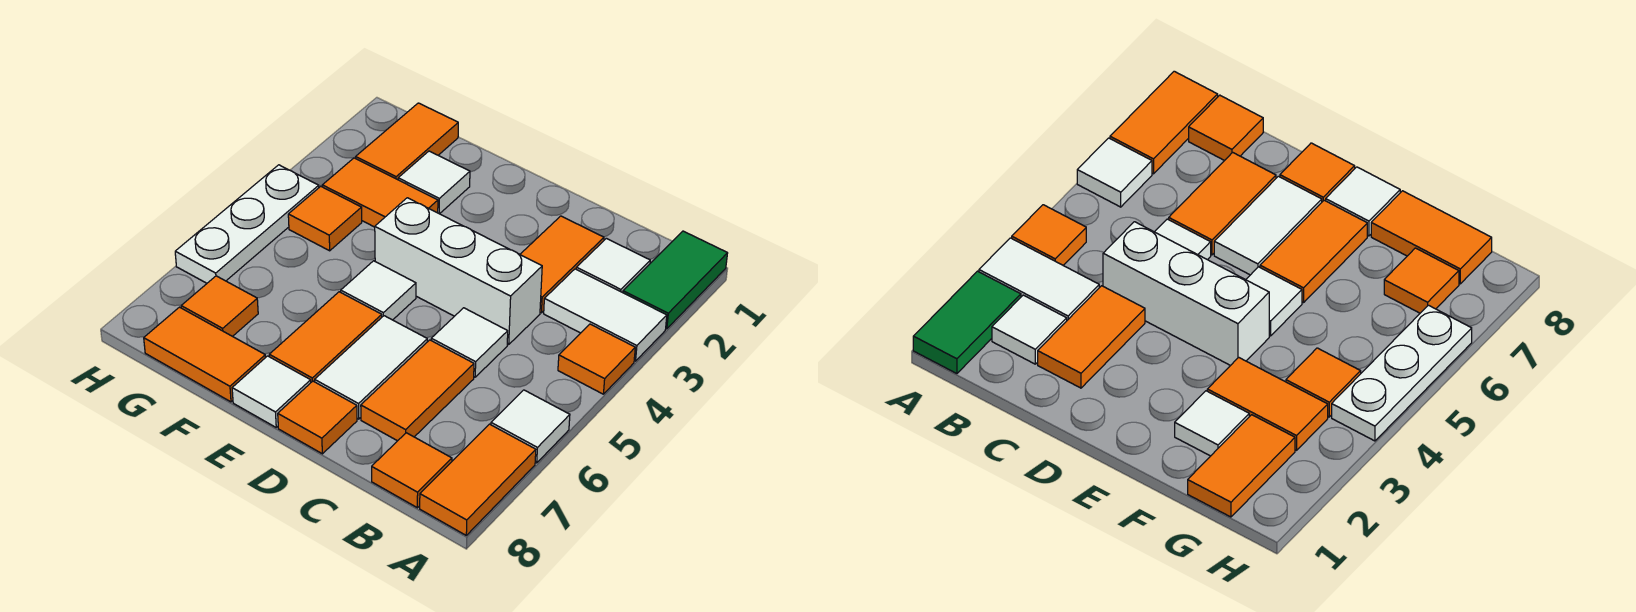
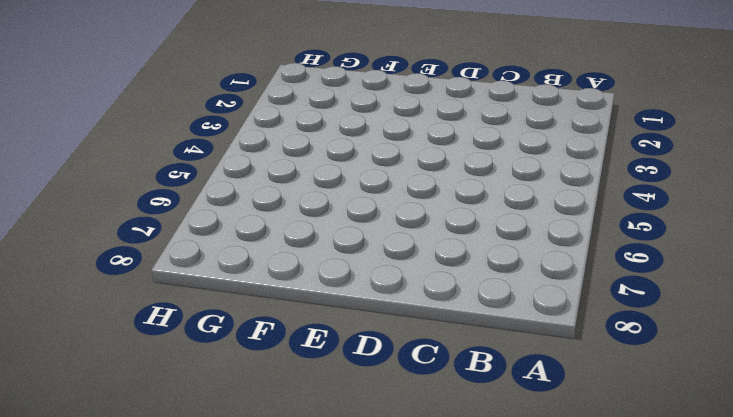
none -> green 1x2 tile [623,231,728,329]
none -> white 1x2 tile [544,269,667,361]
none -> orange 1x1 tile [558,324,635,394]

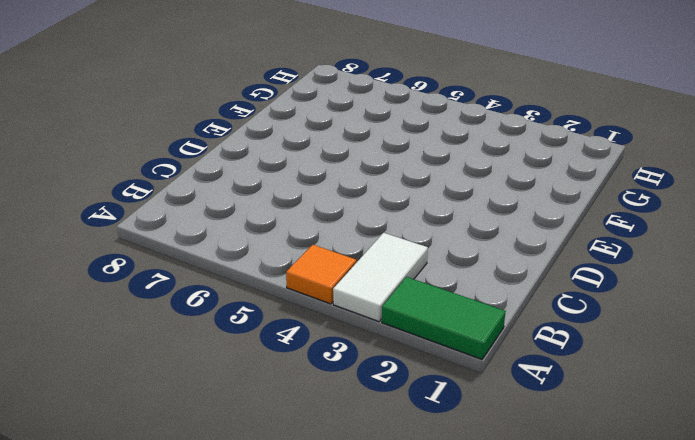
none -> white 1x1 tile [491,390,570,463]
none -> orange 1x2 tile [420,424,536,535]
none -> white 1x1 tile [576,238,650,293]

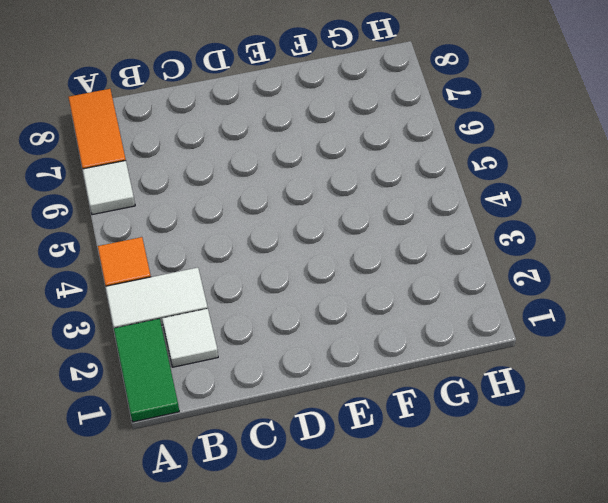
none -> orange 1x1 tile [372,433,452,508]
none -> orange 1x2 tile [520,216,604,313]
none -> white 1x3 brick [375,198,542,344]

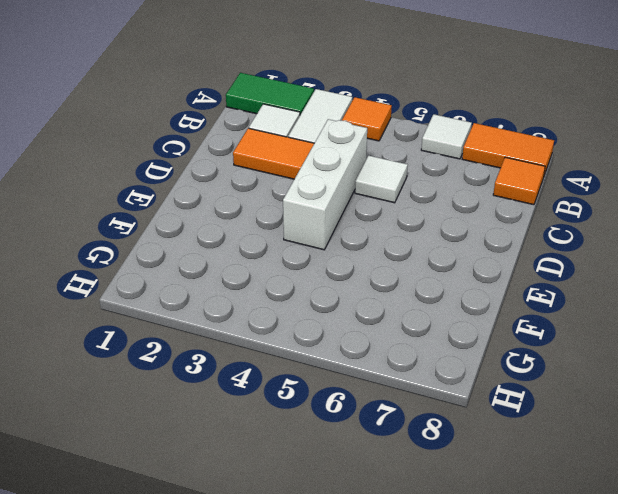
none -> orange 1x2 tile [361,340,474,441]
none -> white 1x2 tile [315,316,427,419]
none -> orange 1x1 tile [278,381,357,454]

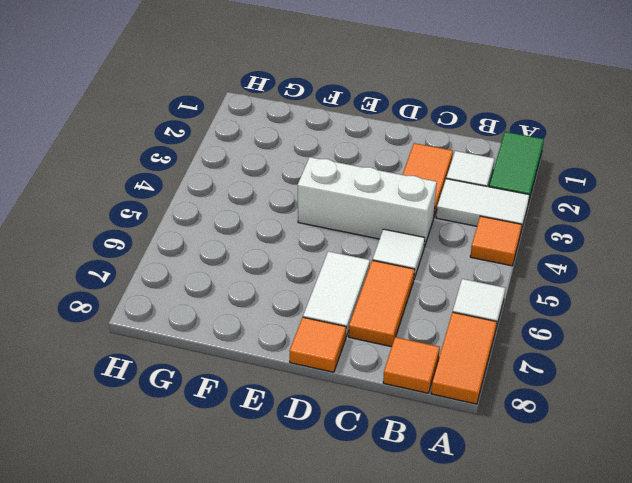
none -> white 1x1 tile [341,261,416,320]
none -> orange 1x2 tile [269,292,382,382]
none -> white 1x1 tile [232,356,311,427]

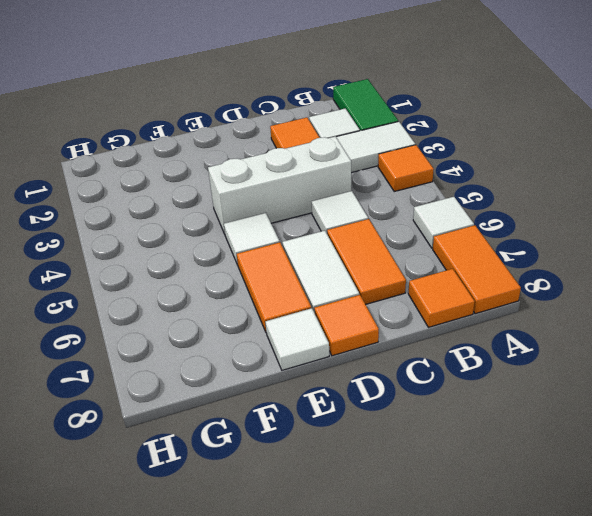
none -> white 1x1 tile [398,151,470,214]
none -> orange 1x2 tile [322,158,438,227]
none -> orange 1x2 tile [144,307,266,402]

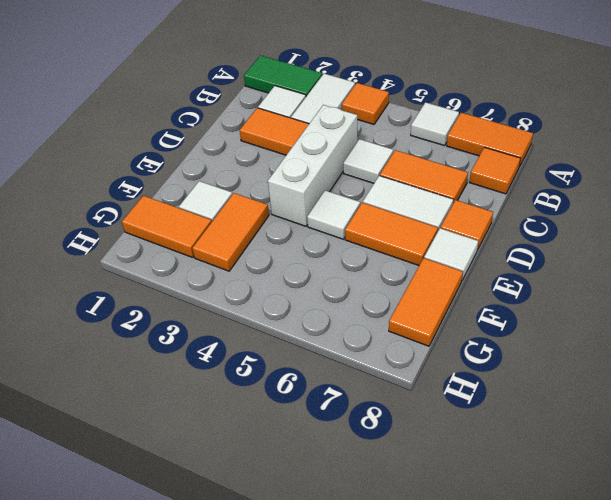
none -> orange 1x1 tile [288,186,362,251]
none -> orange 1x1 tile [181,276,258,336]
none -> white 1x3 plate [175,165,319,283]

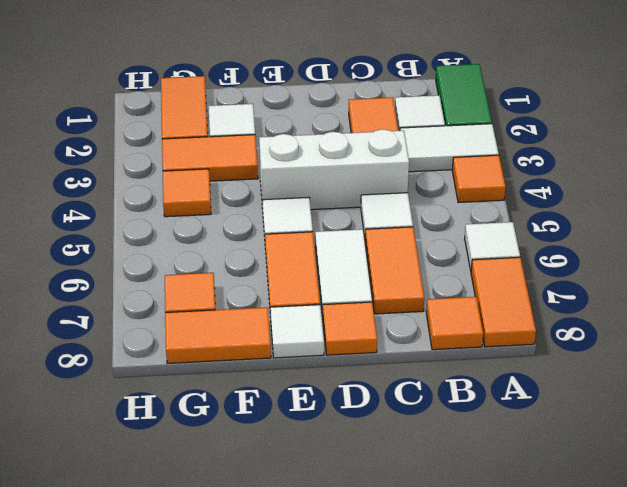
none -> white 1x3 plate [175,165,319,283]

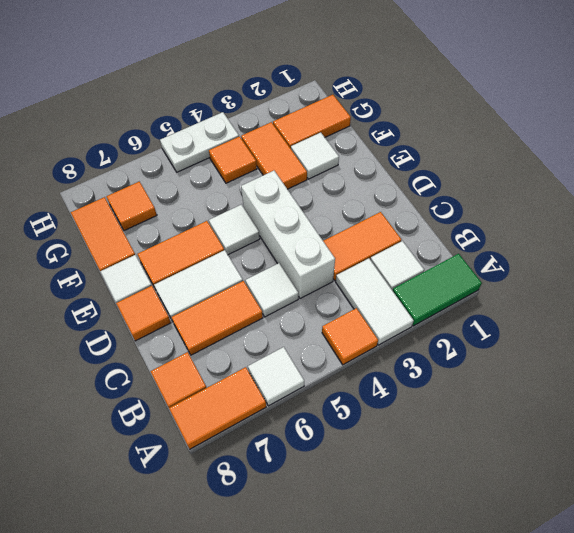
white 1x2 plate [160,112,239,172] -> white 1x3 plate [175,165,319,283]

